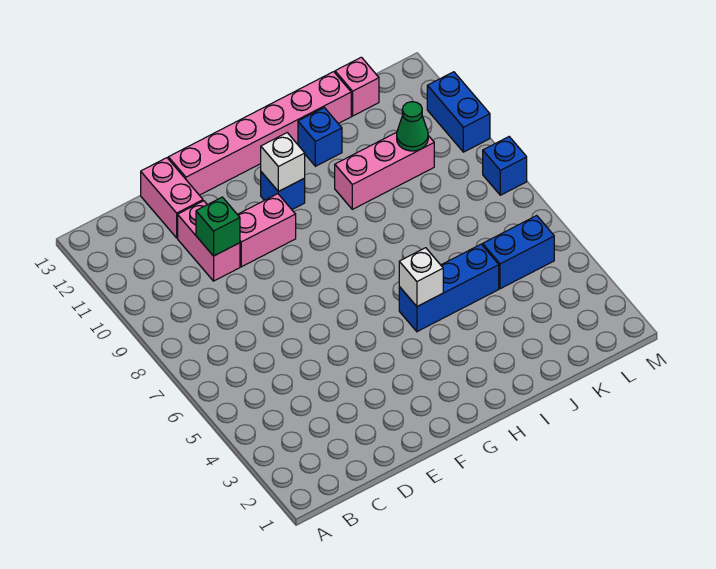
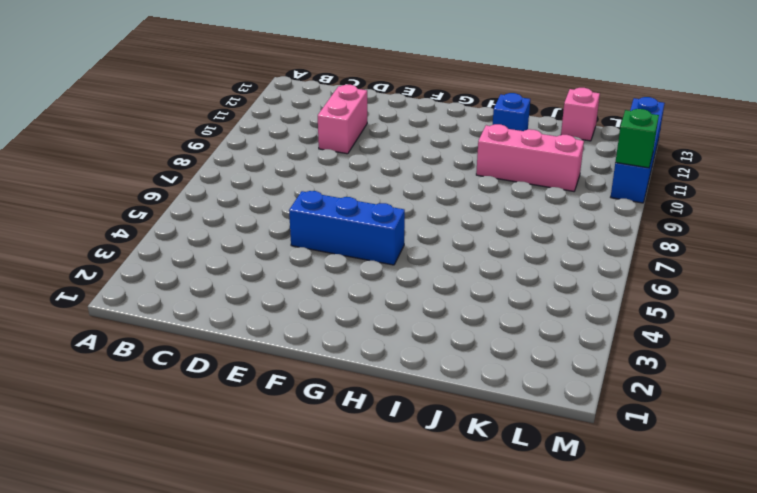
blue 1x3 brick [289,191,405,265] -> blue 1x3 brick moved to [399,244,499,332]
blue 1x4 brick [611,97,665,203] -> blue 1x2 brick [427,72,490,152]
green 1x1 brick [615,109,659,168] -> green 1x1 brick moved to [196,197,240,256]
none -> pink 1x2 brick [141,158,203,238]
none -> pink 1x2 brick [237,194,296,267]
none -> pink 1x6 brick [168,72,351,195]

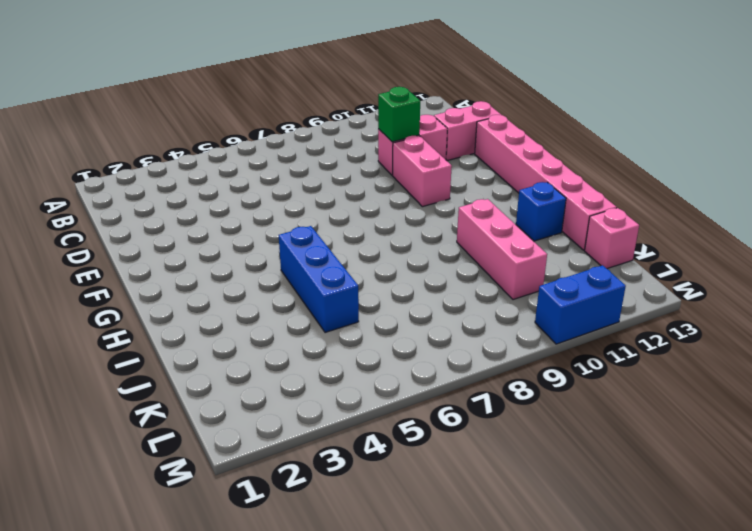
none -> blue 1x1 brick [261,172,305,209]
none -> blue 1x2 brick [483,216,554,289]
none -> blue 1x1 brick [483,137,527,195]

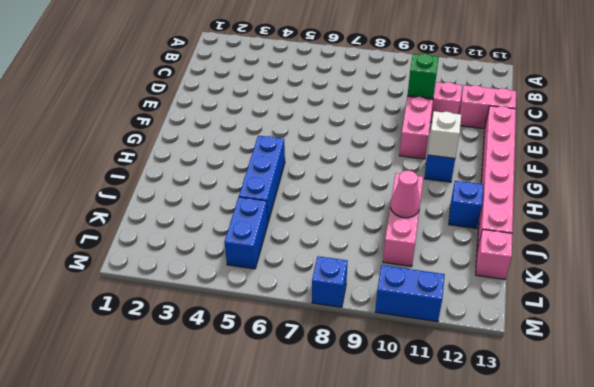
pink 1x1 cone [391,171,420,218] -> none
none -> white 1x1 brick [399,248,443,306]
none -> green 1x1 cone [397,102,428,151]

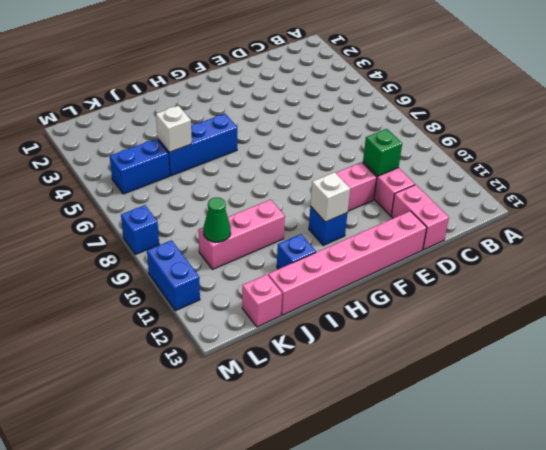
white 1x1 brick [156,106,192,152] -> white 1x1 brick moved to [399,248,443,306]

